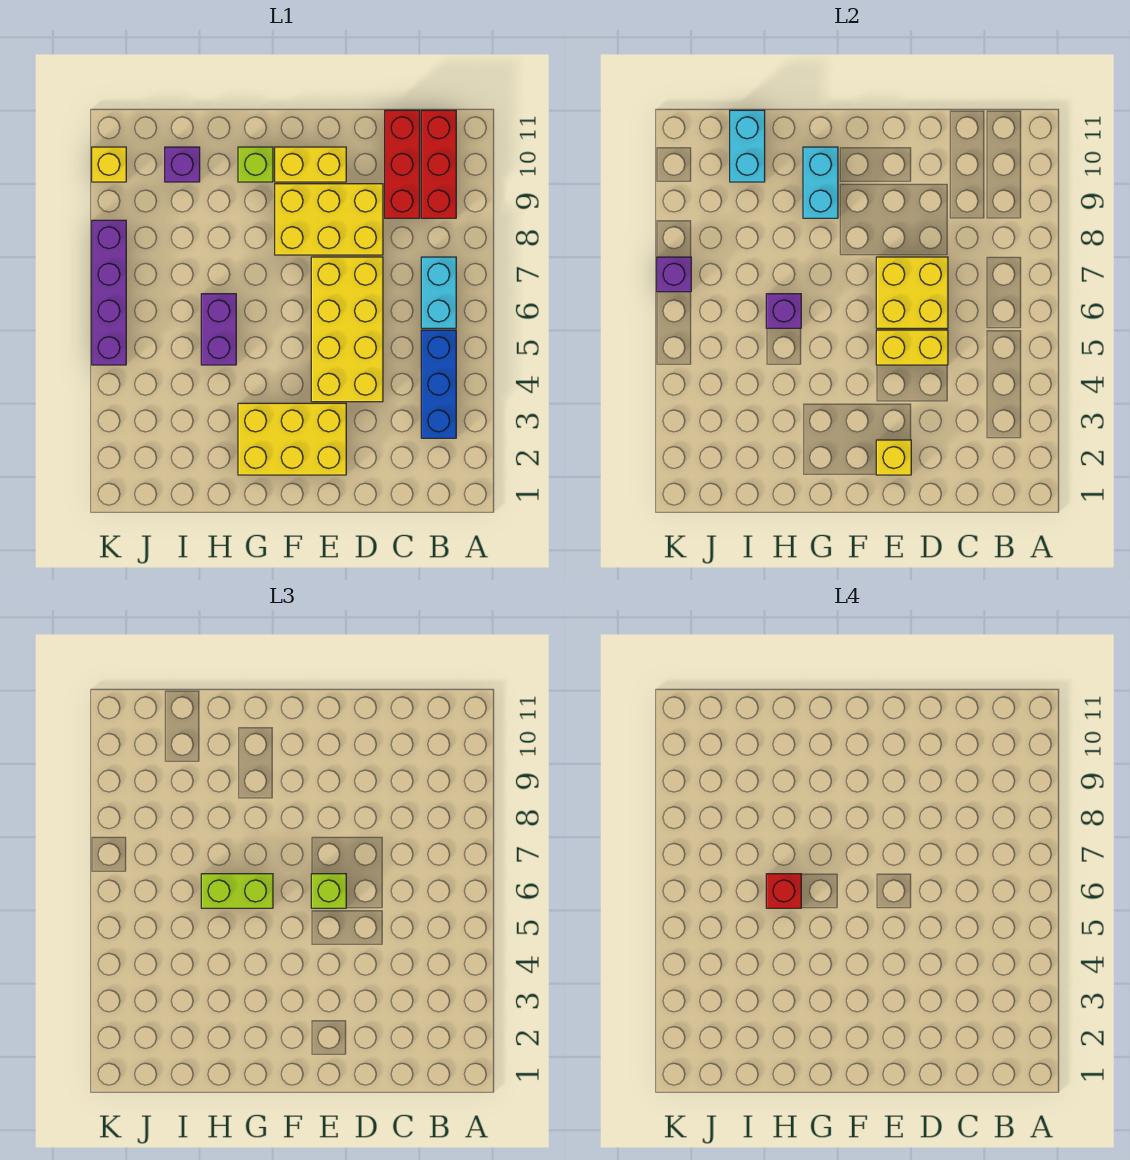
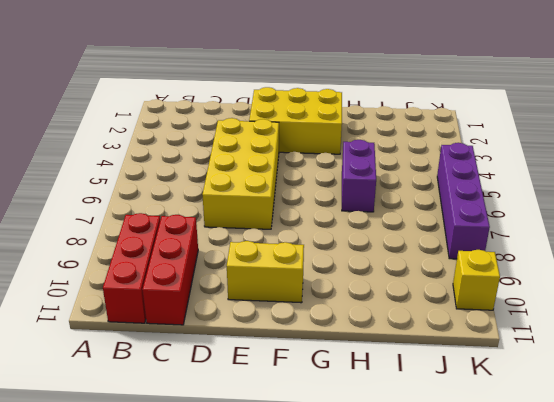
none -> blue 1x3 brick [421,330,456,438]
none -> cyan 1x2 brick [421,257,456,328]
none -> yellow 2x3 brick [275,184,383,255]

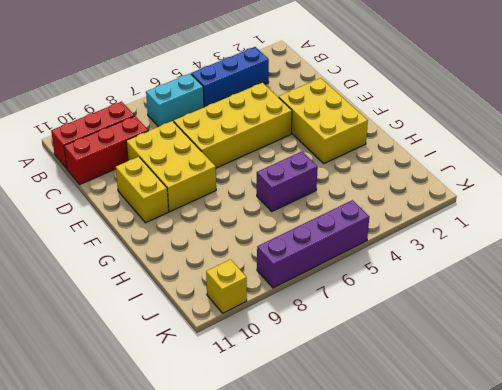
none -> lime 1x1 brick [238,147,273,182]
none -> purple 1x1 brick [165,147,200,182]
none -> yellow 1x2 brick [876,330,948,365]

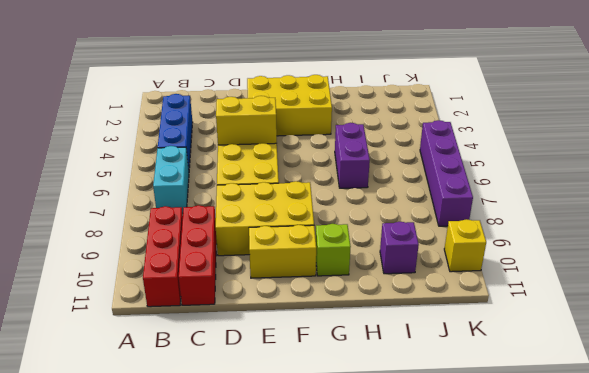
none -> yellow 2x2 brick [876,257,948,328]
none -> yellow 1x1 brick [876,440,911,475]
none -> cyan 1x2 brick [803,147,838,218]

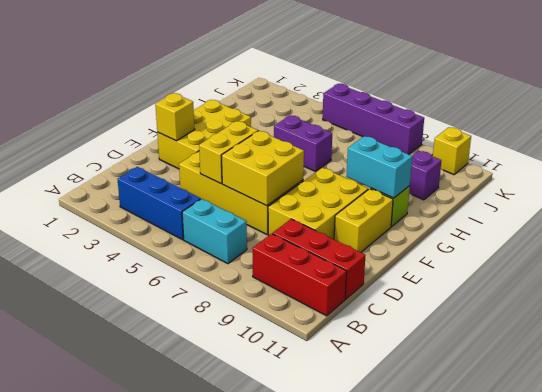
none -> purple 1x1 brick [766,294,801,328]
none -> cyan 1x2 brick [730,110,765,182]
none -> purple 1x1 brick [657,257,691,292]

